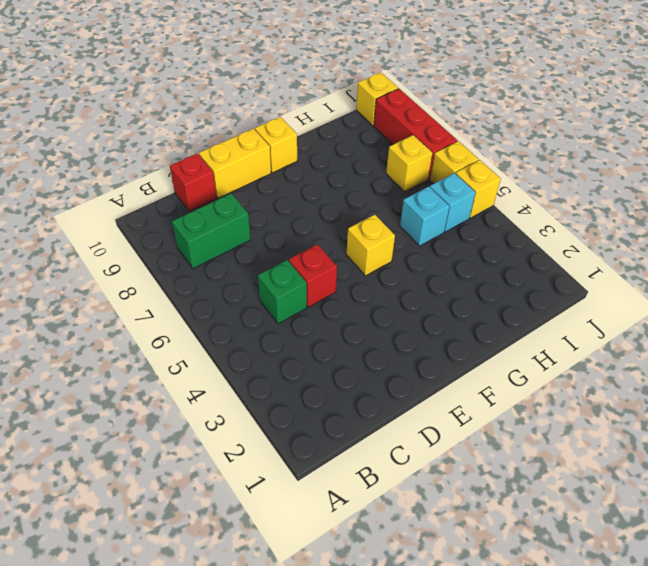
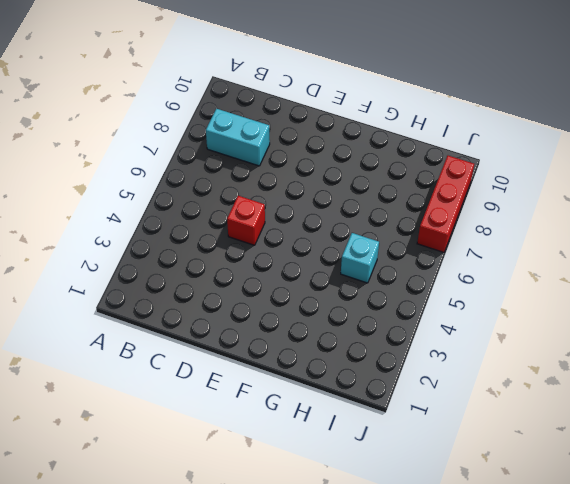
cyan 1x2 brick [206,109,270,166] -> green 1x2 brick [172,194,250,269]
none -> green 1x1 brick [258,260,307,324]
none -> red 1x1 brick [170,153,217,211]
none -> yellow 1x2 brick [199,129,271,198]

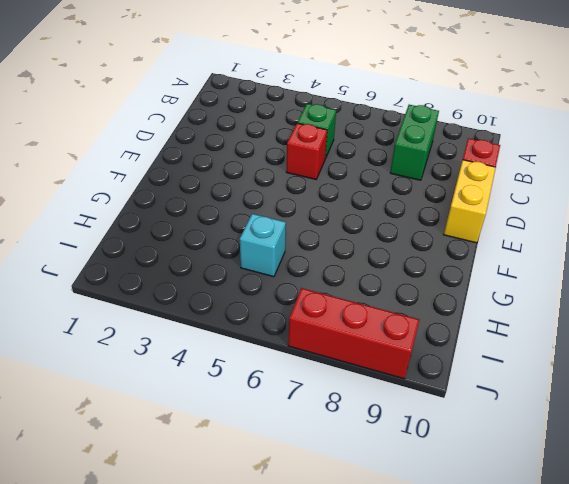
none -> yellow 1x1 brick [346,215,395,276]
none -> yellow 1x1 brick [255,117,297,173]
none -> cyan 1x1 brick [430,173,476,232]

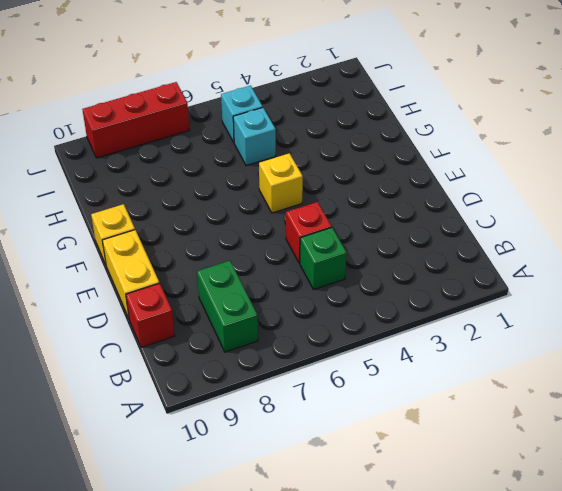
none -> yellow 1x1 brick [386,135,432,192]
none -> yellow 1x1 brick [456,160,501,218]
none -> yellow 1x1 brick [430,141,479,183]

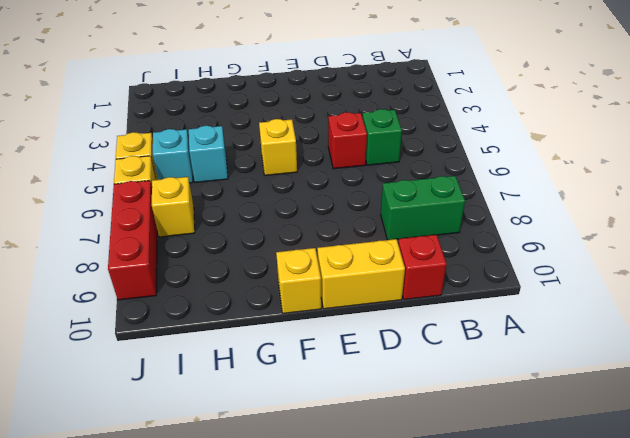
none -> yellow 1x1 brick [356,72,398,126]

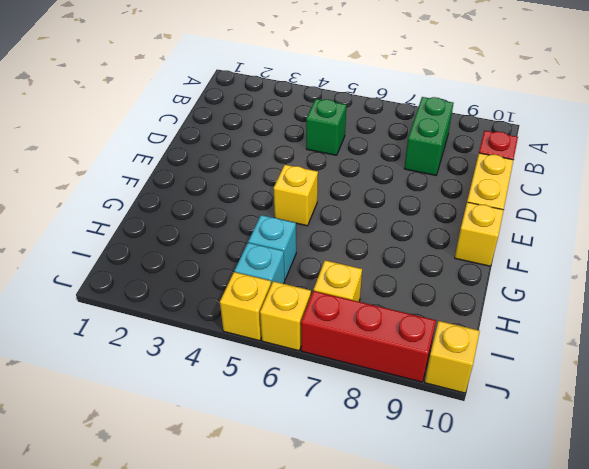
none -> red 1x1 brick [289,244,337,307]

